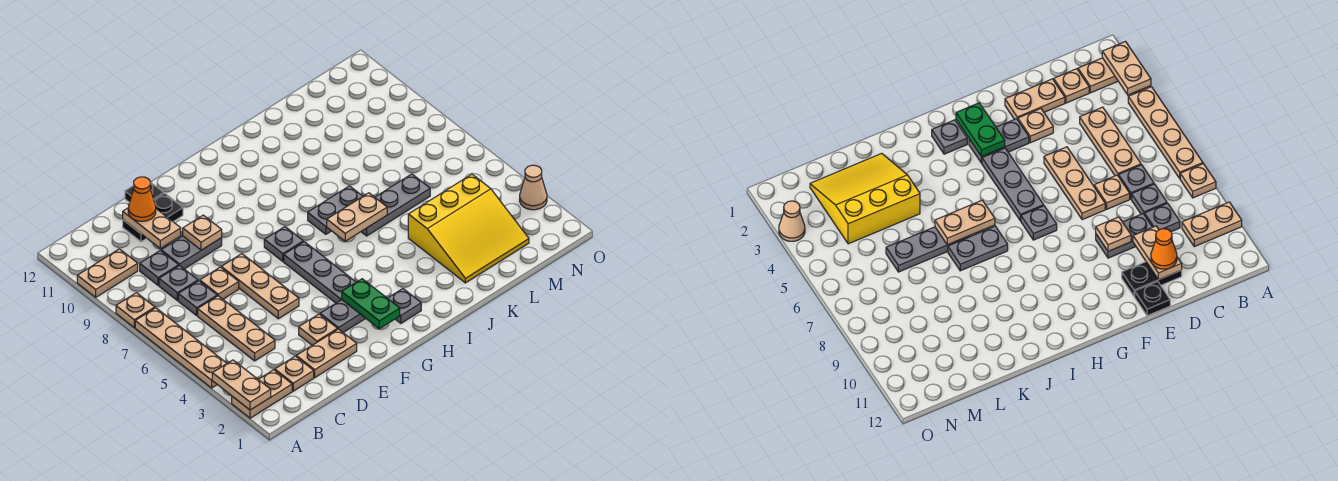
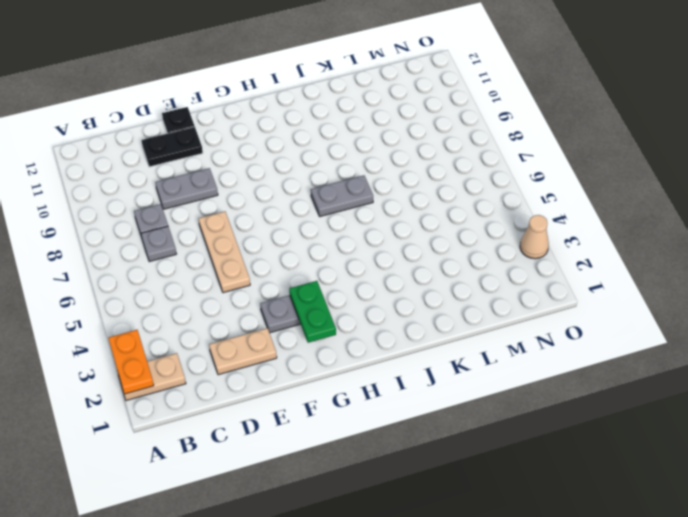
orange 1x2 plate [109,330,154,394] -> tan 1x2 plate [212,360,271,410]
none -> tan 1x4 plate [135,308,227,388]
none -> tan 1x1 plate [116,293,155,328]
none -> tan 1x2 plate [77,249,138,297]
none -> tan 1x1 plate [275,356,314,391]

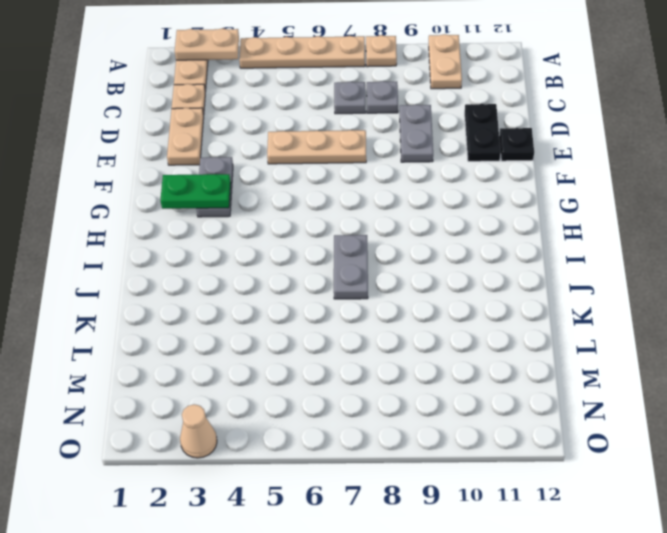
none -> tan 1x3 plate [198,296,275,361]
none -> grey 1x1 plate [140,251,179,285]
none -> tan 1x1 plate [200,267,239,299]
none -> tan 1x1 plate [299,314,337,345]

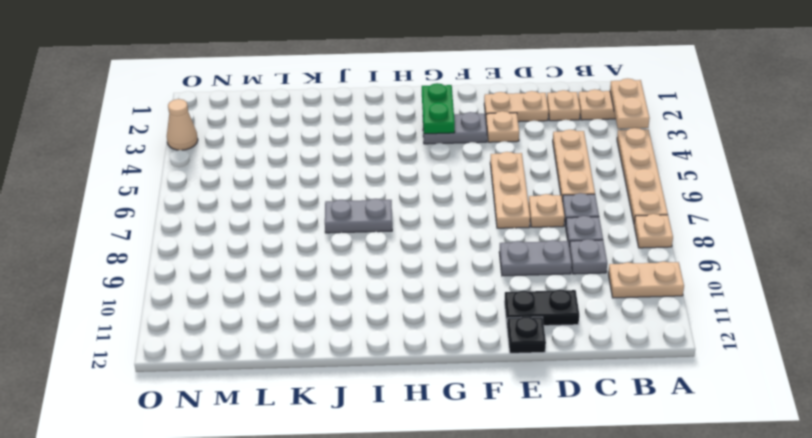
none -> grey 1x3 plate [284,242,356,303]
none -> grey 1x1 plate [264,227,303,261]
none -> grey 1x1 plate [388,289,421,323]
none -> grey 1x3 plate [361,174,430,236]

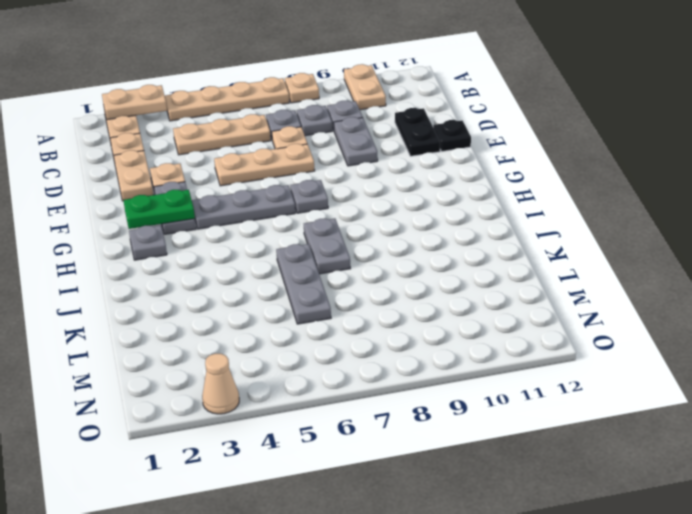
none -> yellow 3x3 slope [408,174,529,283]
none -> tan 1x2 plate [123,208,181,248]
none -> tan 1x1 plate [183,215,222,250]
none -> tan 1x2 plate [327,193,387,241]

